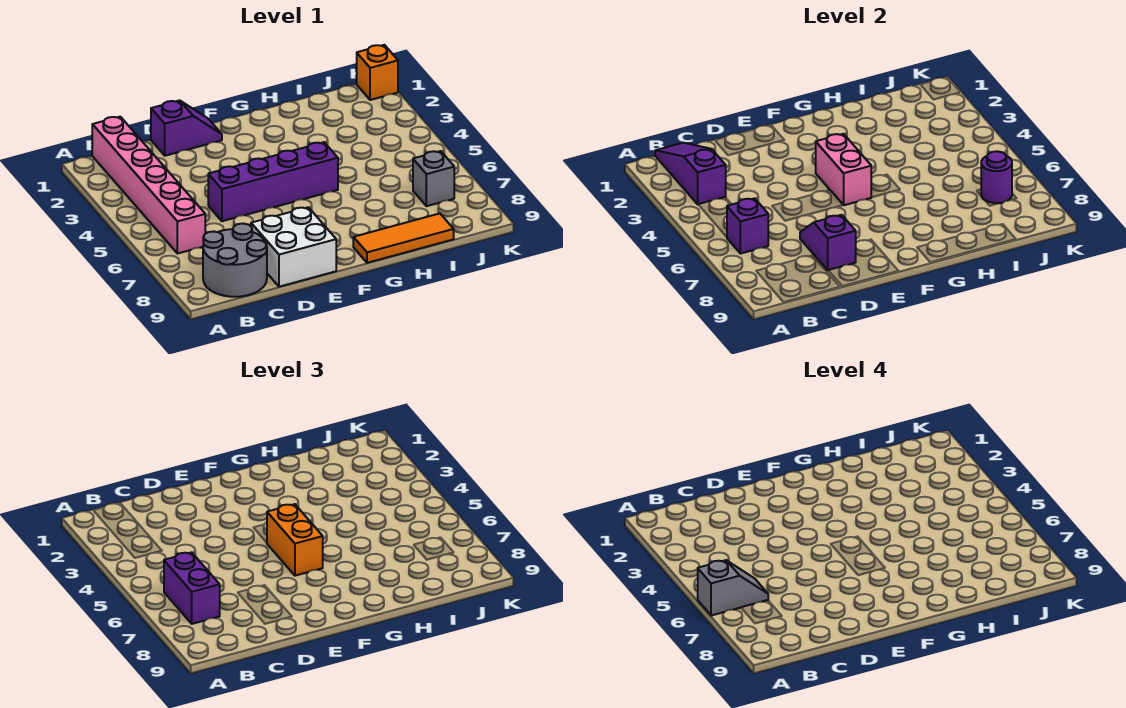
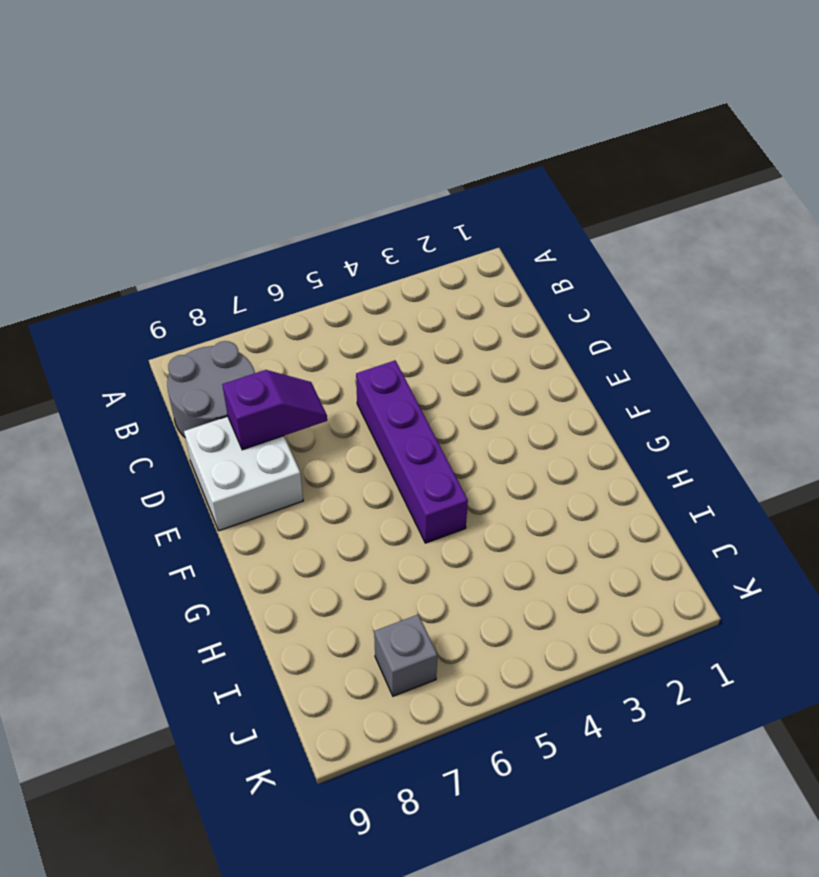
none -> pink 1x6 brick [92,117,205,254]
none -> purple 1x2 slope [151,100,222,156]
none -> orange 1x3 tile [353,213,454,263]

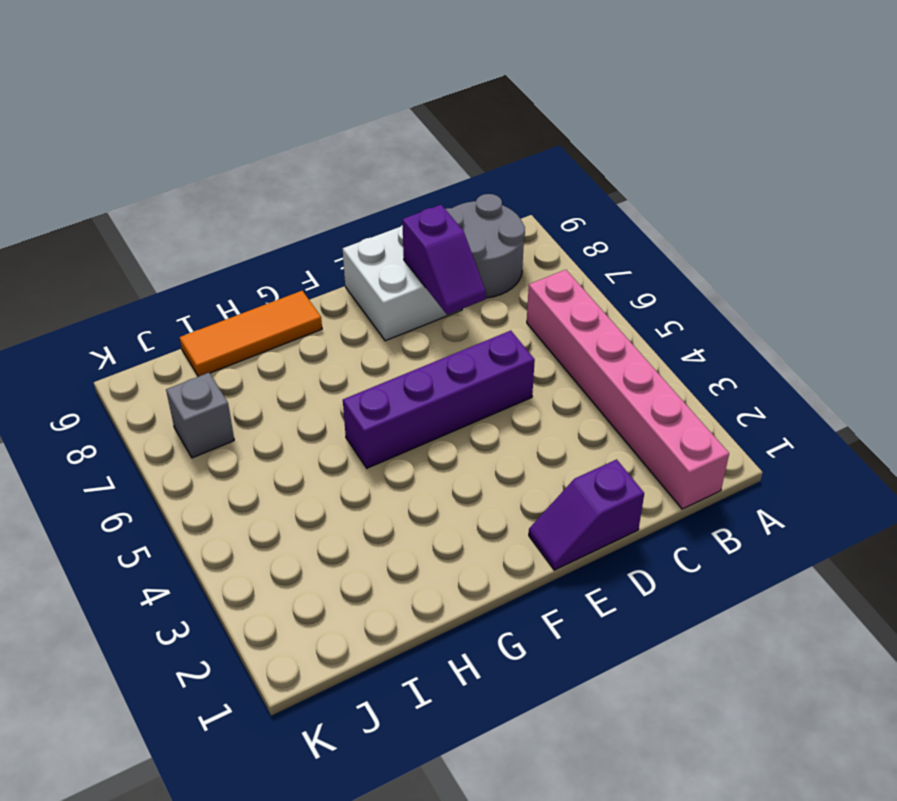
none -> orange 1x1 brick [357,45,398,100]
none -> purple 1x3 slope [655,143,726,204]
none -> purple 1x1 brick [727,198,768,254]

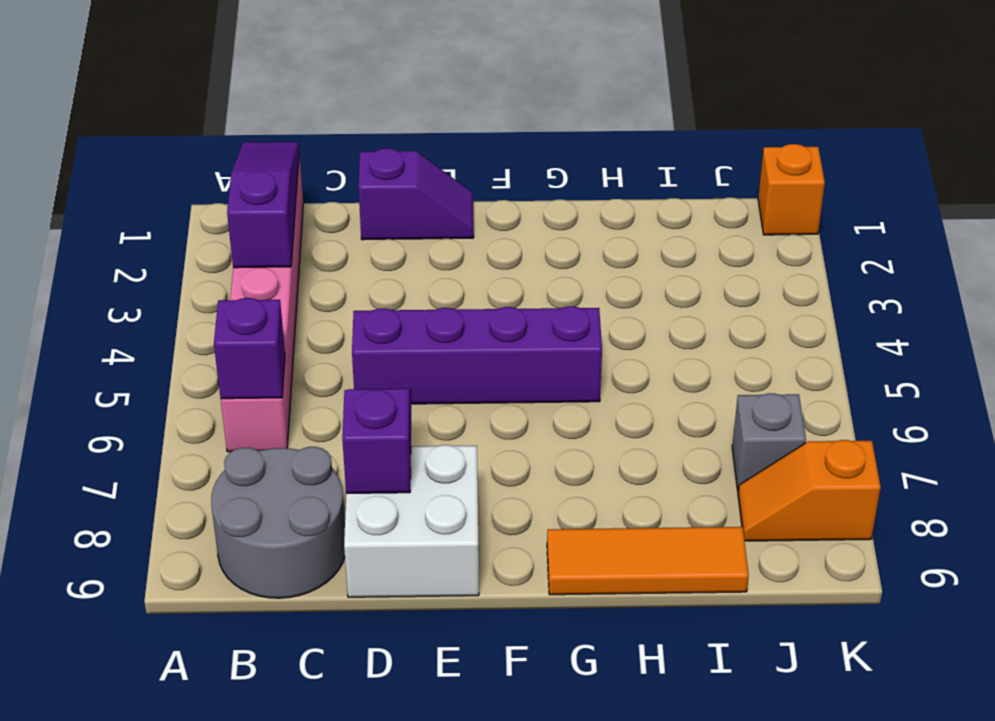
orange 1x2 slope [738,440,881,541] -> none
none -> pink 1x2 brick [816,134,871,205]
none -> purple 1x1 round brick [981,151,1012,203]
none -> purple 1x2 brick [164,552,220,624]

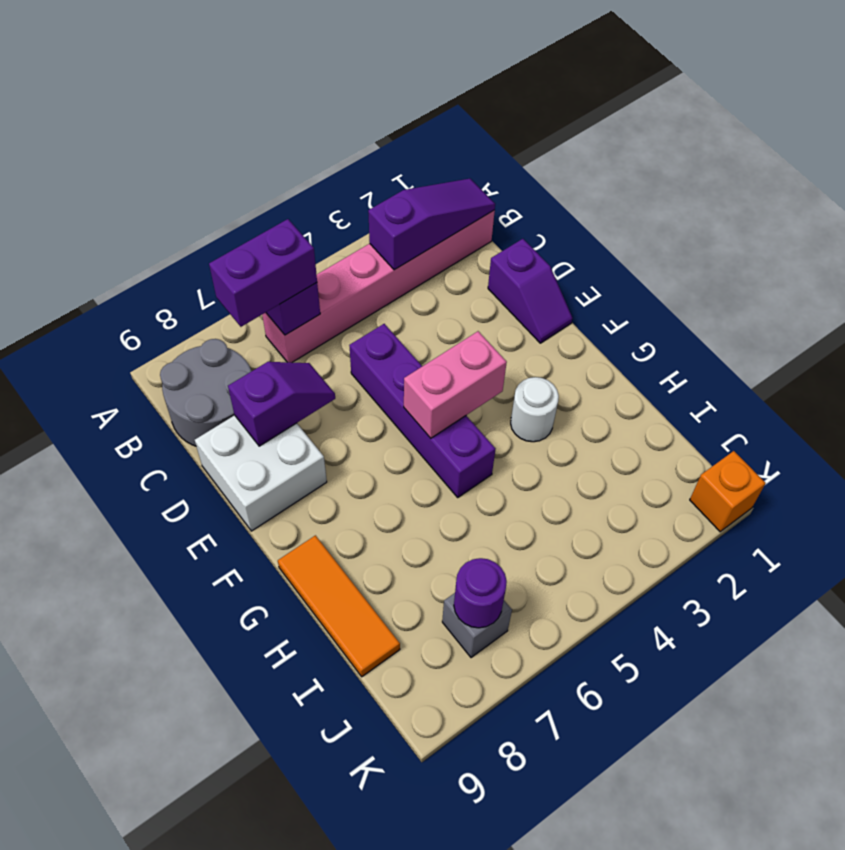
white 1x1 round brick [511,377,559,442] -> none
none -> orange 1x2 brick [267,504,323,576]
none -> grey 1x2 slope [698,560,768,616]

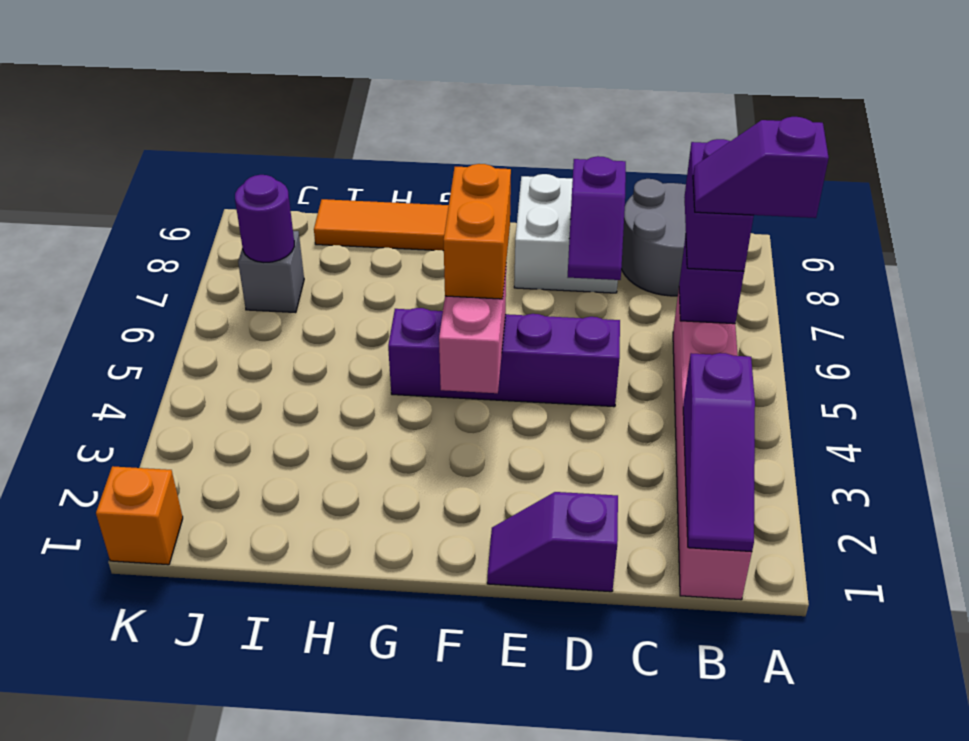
purple 1x2 slope [693,117,829,218] -> grey 1x2 slope [698,560,768,616]

